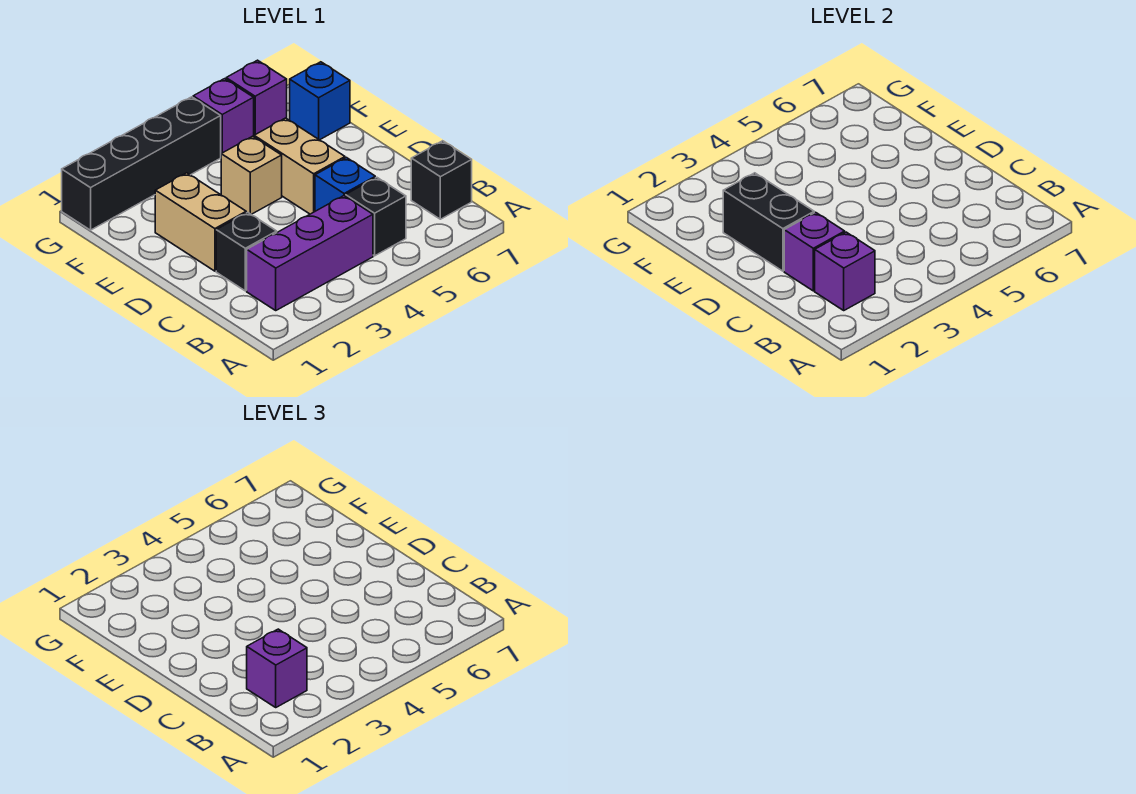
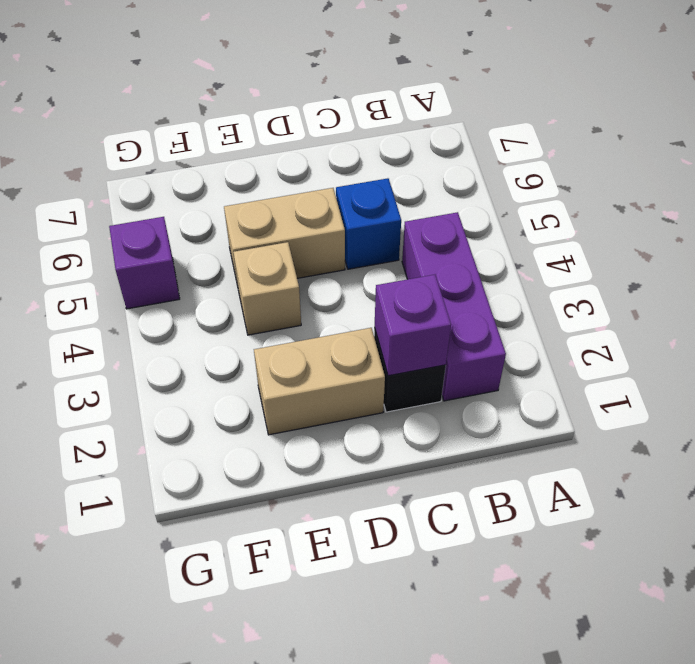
none -> black 1x1 brick [346,177,406,256]
none -> black 1x1 brick [411,141,472,219]
none -> blue 1x1 brick [290,62,350,140]

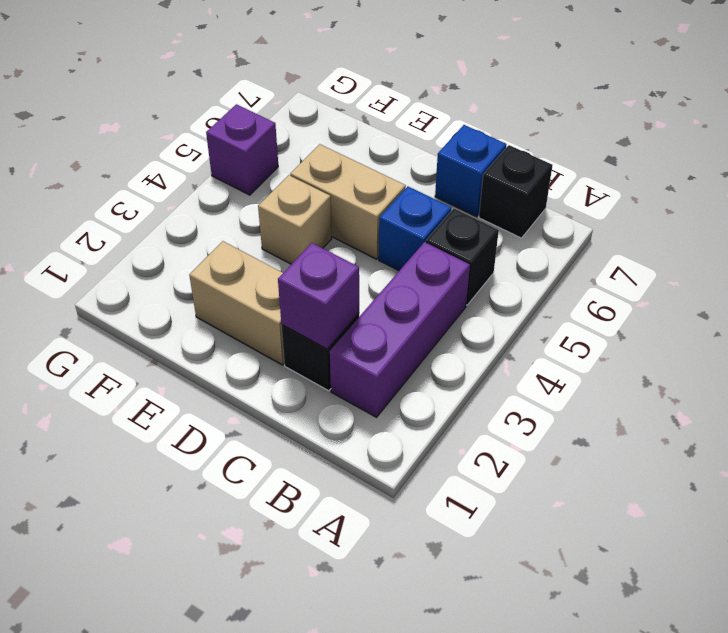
blue 1x1 brick [435,125,507,217] -> blue 1x1 brick moved to [290,62,350,140]
none -> black 1x4 brick [62,97,221,230]
none -> purple 1x1 brick [226,60,287,136]
none -> purple 1x1 brick [815,232,875,310]

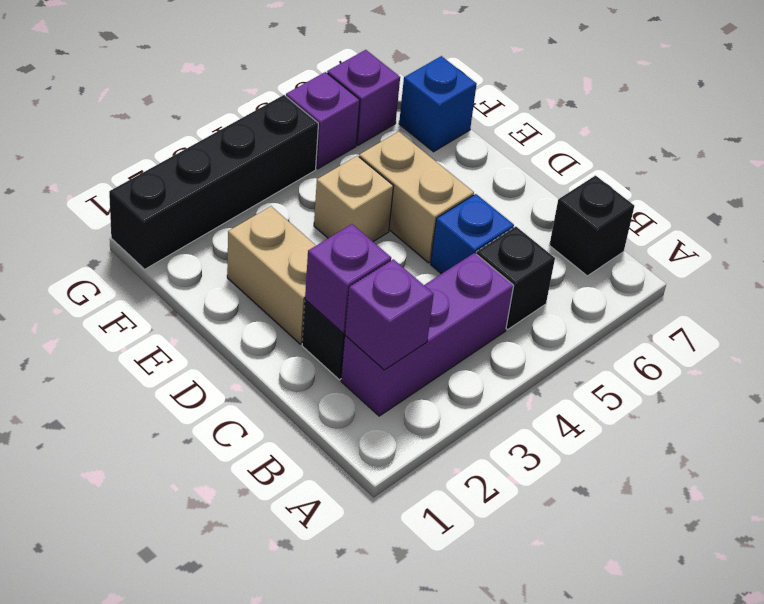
none -> black 1x2 brick [723,173,814,271]
none -> purple 1x1 brick [247,629,307,707]

